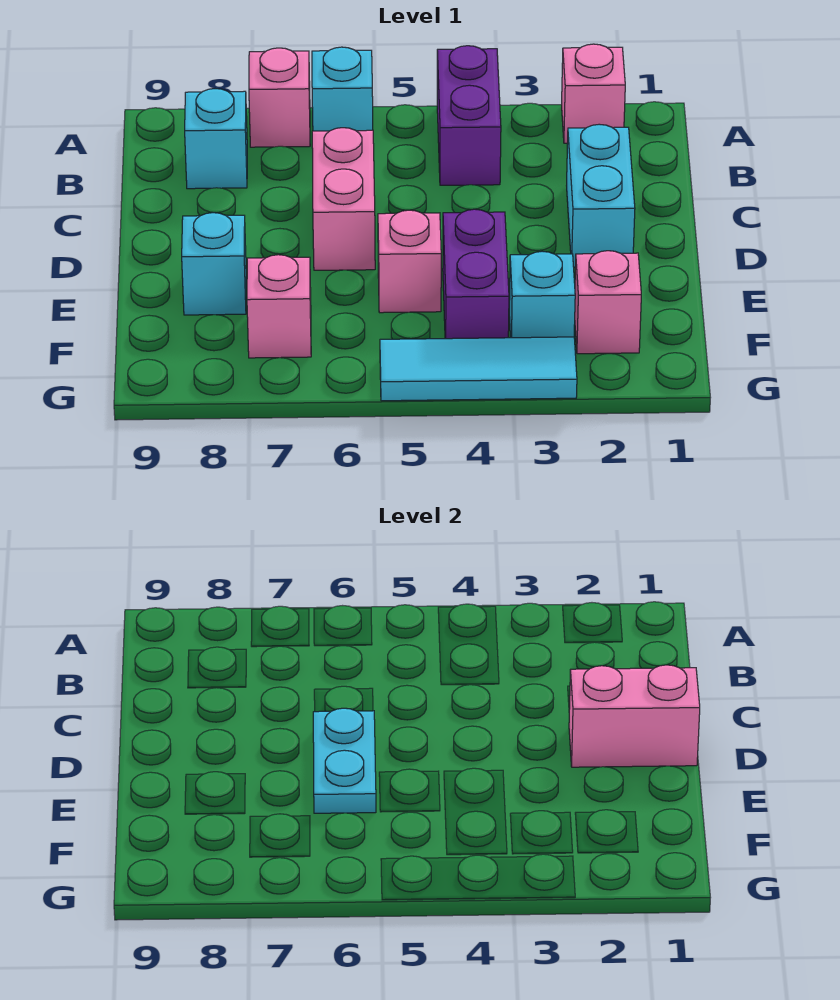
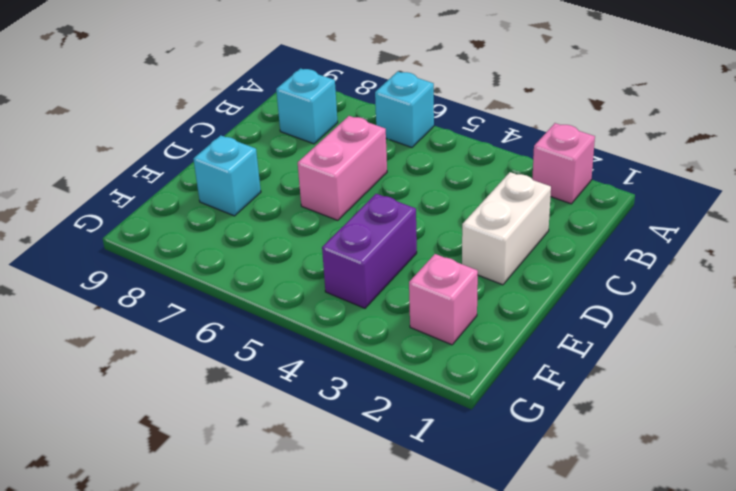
white 1x2 brick [462,172,551,285] -> cyan 1x2 brick [567,124,635,267]
none -> purple 1x2 brick [437,46,501,185]
none -> pink 1x1 brick [249,48,310,147]
none -> pink 1x1 brick [378,210,441,313]

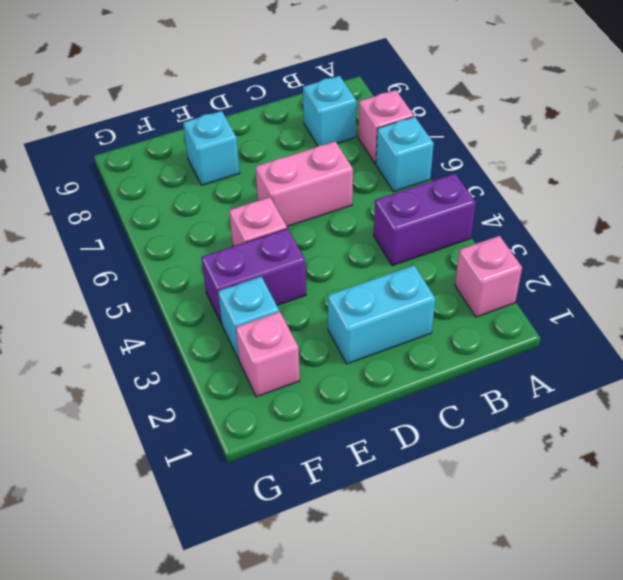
none -> pink 1x1 brick [247,255,311,358]
none -> cyan 1x3 tile [380,337,577,401]
none -> pink 1x2 brick [569,665,700,767]

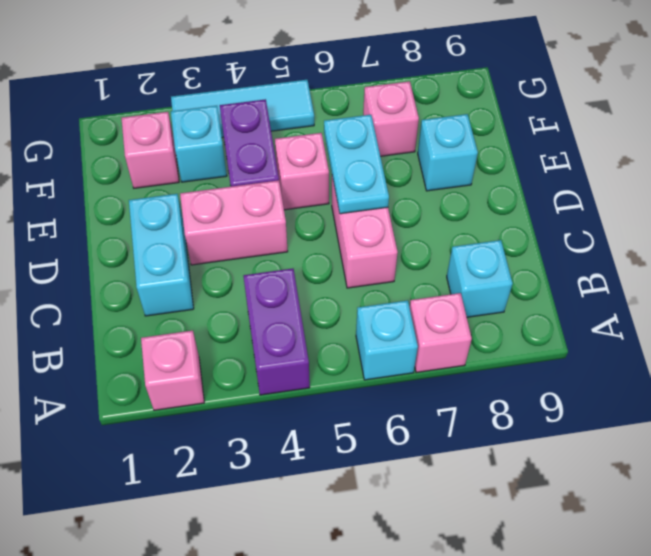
pink 1x2 brick [180,180,288,265] -> pink 1x2 brick moved to [569,665,700,767]

